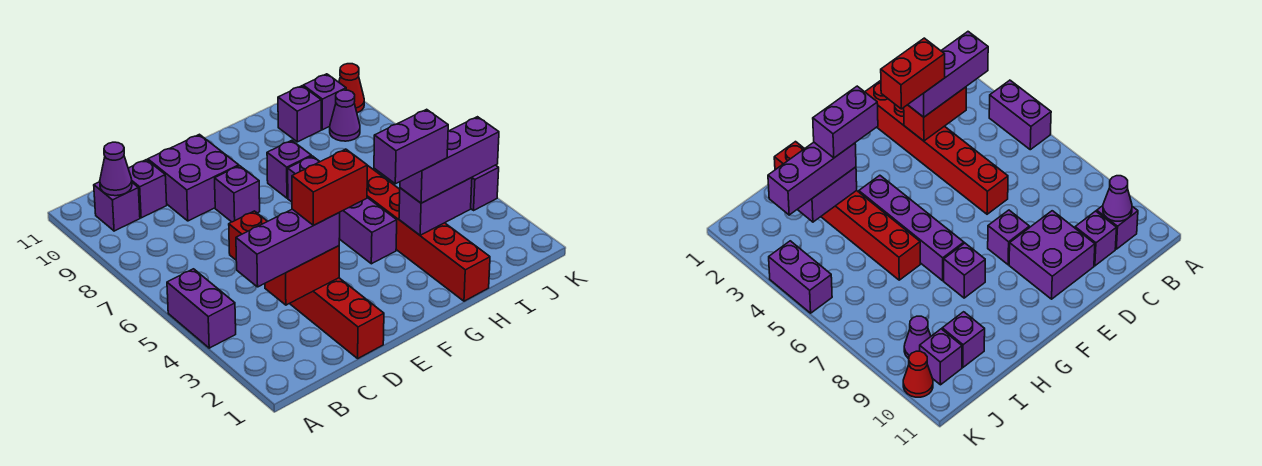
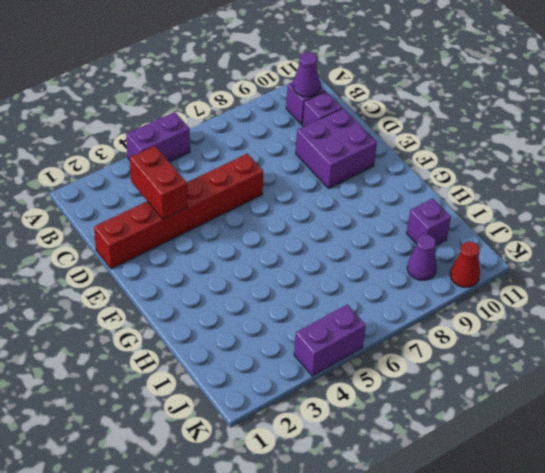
none -> purple 1x1 brick [215,166,260,222]
none -> purple 1x4 brick [288,156,397,264]
none -> purple 1x1 brick [267,140,311,198]

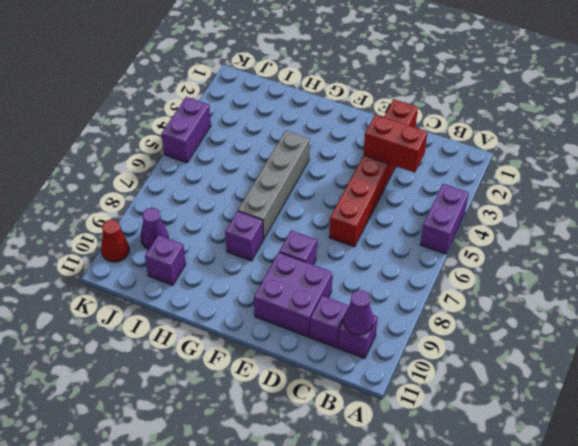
grey 1x4 brick [238,130,310,239] -> purple 1x4 brick [288,156,397,264]
none -> red 1x6 brick [367,165,490,301]
none -> purple 1x1 brick [303,74,346,130]
none -> purple 1x2 brick [399,178,472,235]

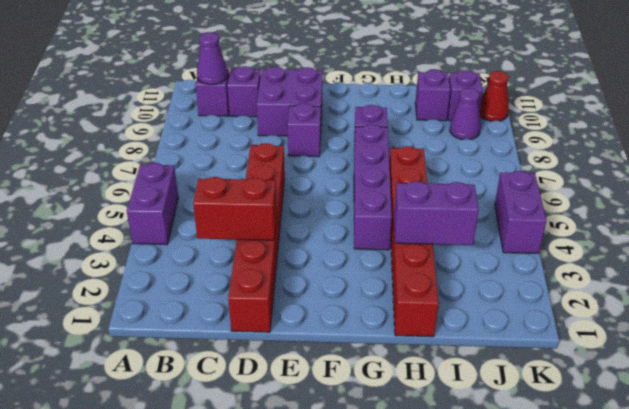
none -> purple 1x3 brick [236,209,340,287]
none -> purple 1x3 brick [400,117,499,203]
none -> red 1x2 brick [292,149,367,225]

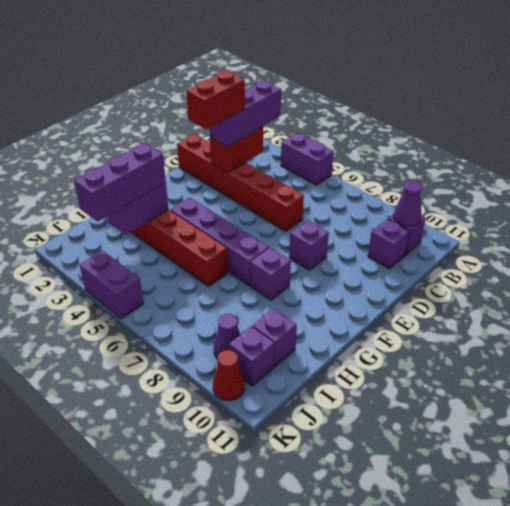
none -> purple 2x2 brick [148,134,239,221]
none -> purple 1x2 brick [374,109,448,184]

